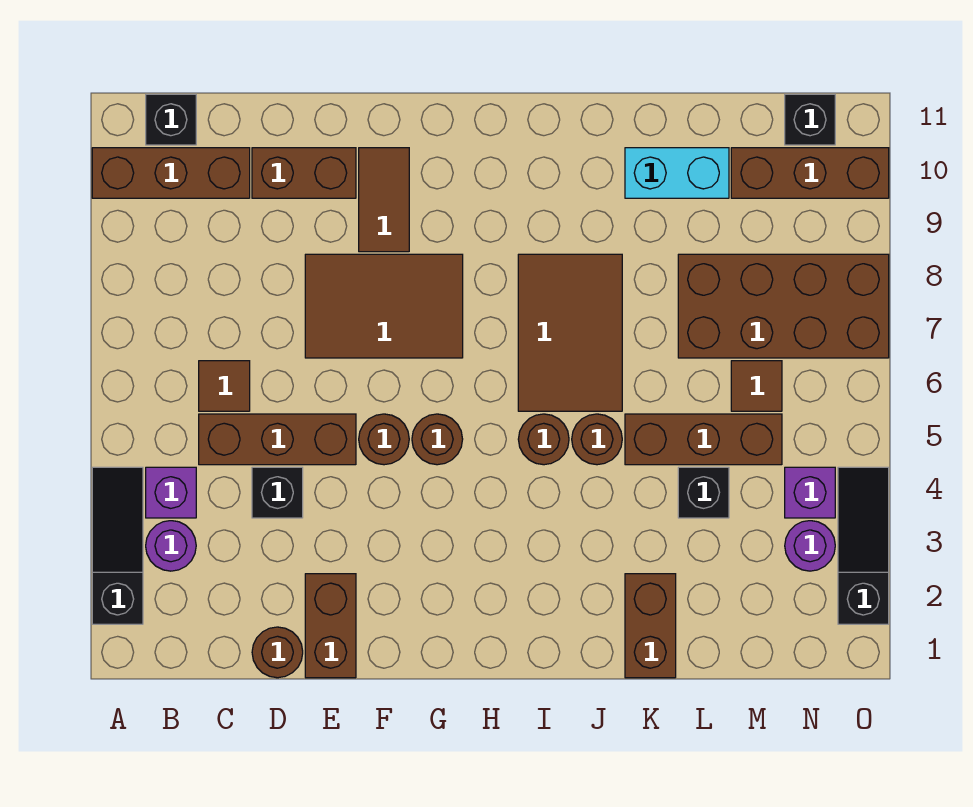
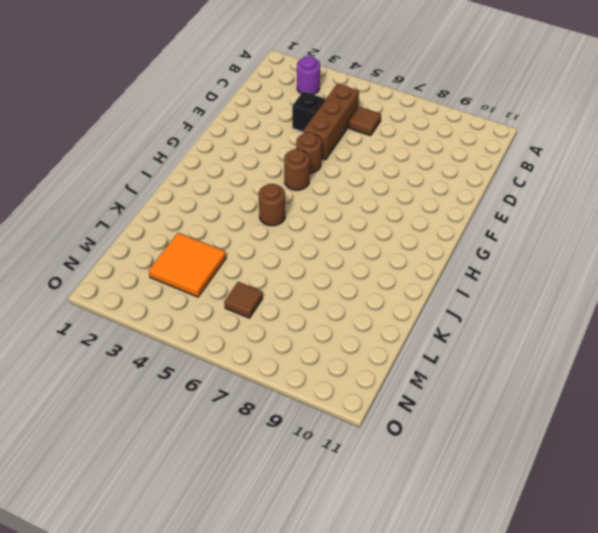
orange 2x2 tile [149,233,226,297] -> black 1x1 brick [678,467,729,518]
none -> black 1x3 slope [92,467,143,624]
none -> brown 1x3 brick [92,148,250,198]
none -> purple 1x1 brick [146,467,196,518]

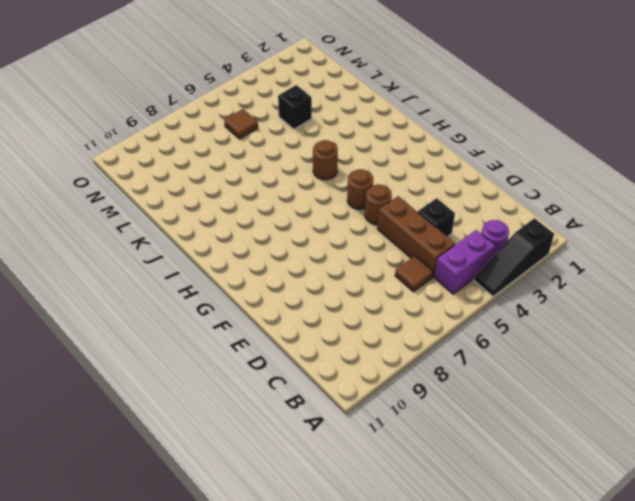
purple 1x2 brick [434,230,495,294] -> purple 1x1 brick [146,467,196,518]
none -> brown 1x3 brick [92,148,250,198]
none -> black 1x1 brick [146,94,196,145]
none -> brown 1x1 round brick [252,627,303,678]

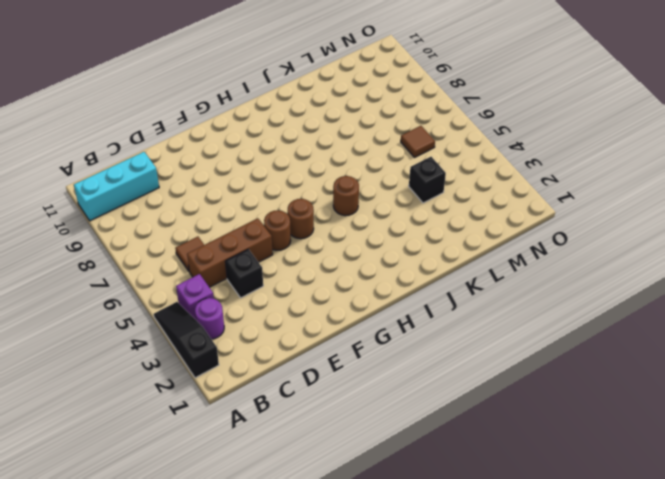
cyan 1x3 brick [74,152,159,221] -> brown 1x3 brick [92,148,250,198]
none -> black 1x1 brick [146,94,196,145]
none -> brown 1x1 round brick [252,627,303,678]
none -> brown 1x2 brick [252,148,356,198]

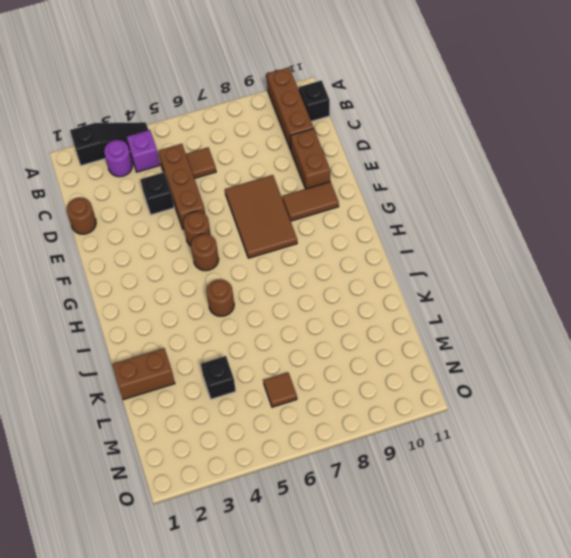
none -> brown 1x2 brick [305,574,356,678]
none -> brown 2x3 tile [518,254,622,411]
none -> brown 1x1 round brick [572,414,622,465]

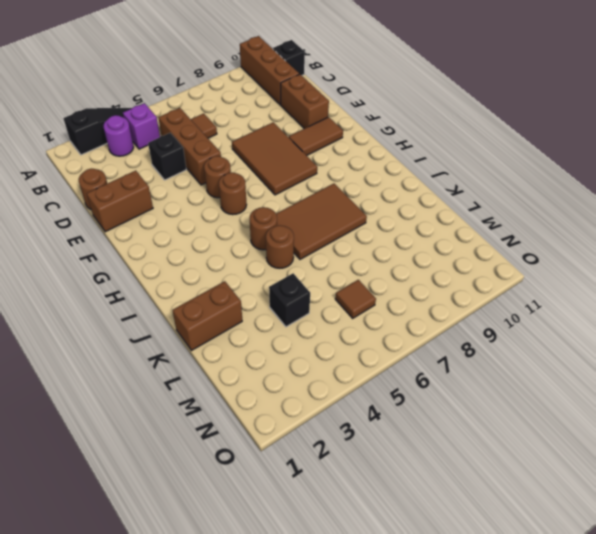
none -> brown 1x3 brick [625,414,782,465]
none -> cyan 1x2 brick [625,148,729,198]
none -> brown 2x4 brick [678,254,889,358]

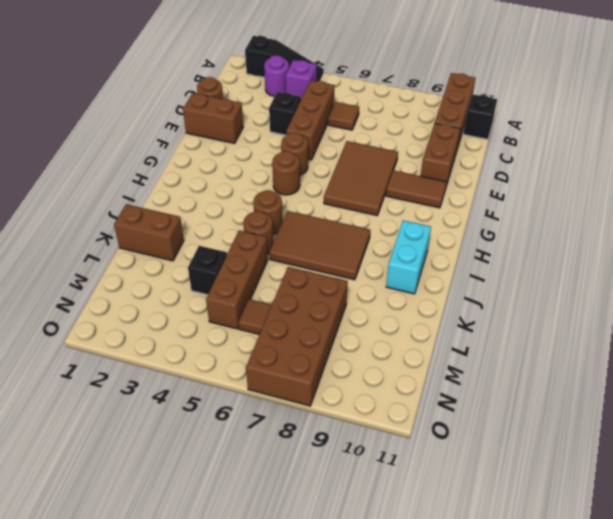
cyan 1x2 brick [386,220,431,294] -> cyan 1x2 brick moved to [625,148,729,198]
none -> brown 1x3 brick [731,148,889,198]
none -> purple 1x1 round brick [785,521,835,571]
none -> purple 1x1 brick [785,467,835,518]

